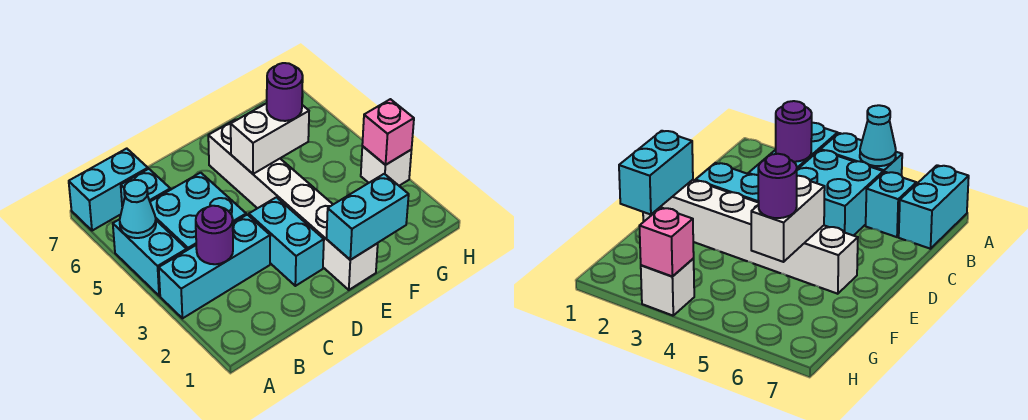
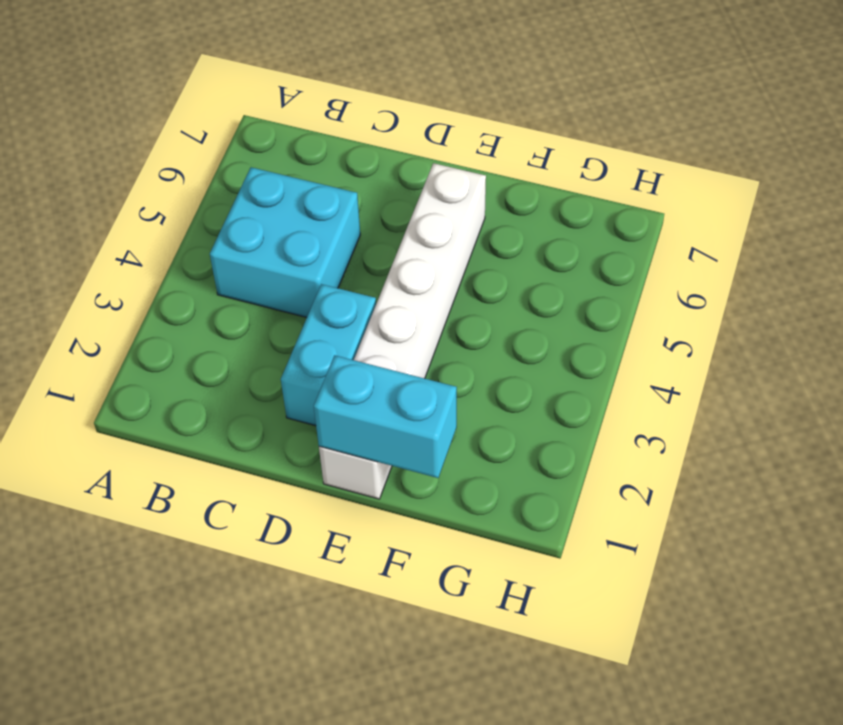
none -> cyan 1x3 brick [159,215,270,318]
none -> cyan 1x2 brick [113,219,187,296]
none -> cyan 1x2 brick [69,148,148,231]

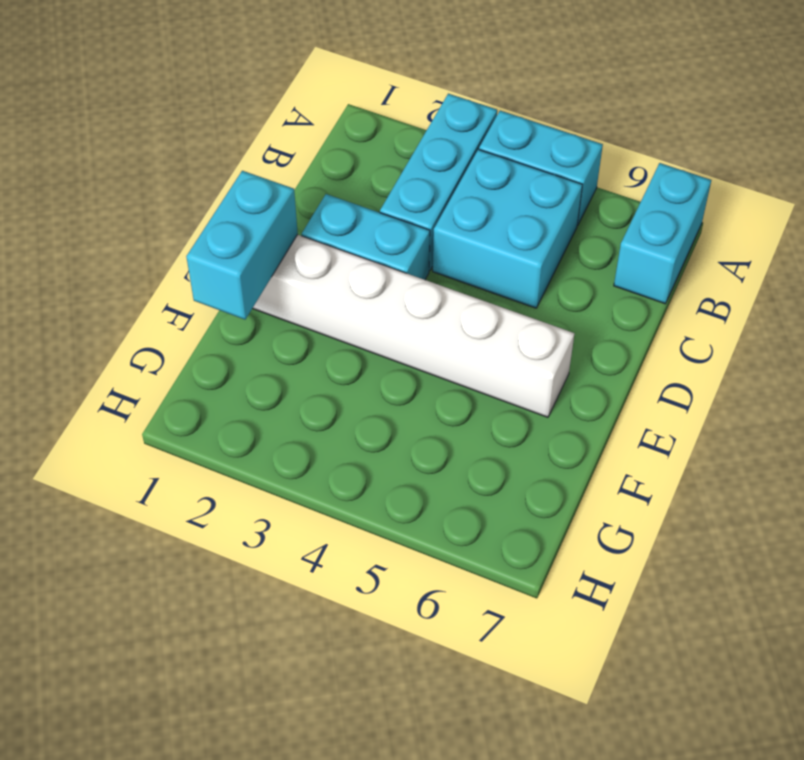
none -> cyan 1x1 brick [121,169,170,207]
none -> white 1x1 brick [361,146,411,186]
none -> cyan 1x1 cone [120,180,156,238]

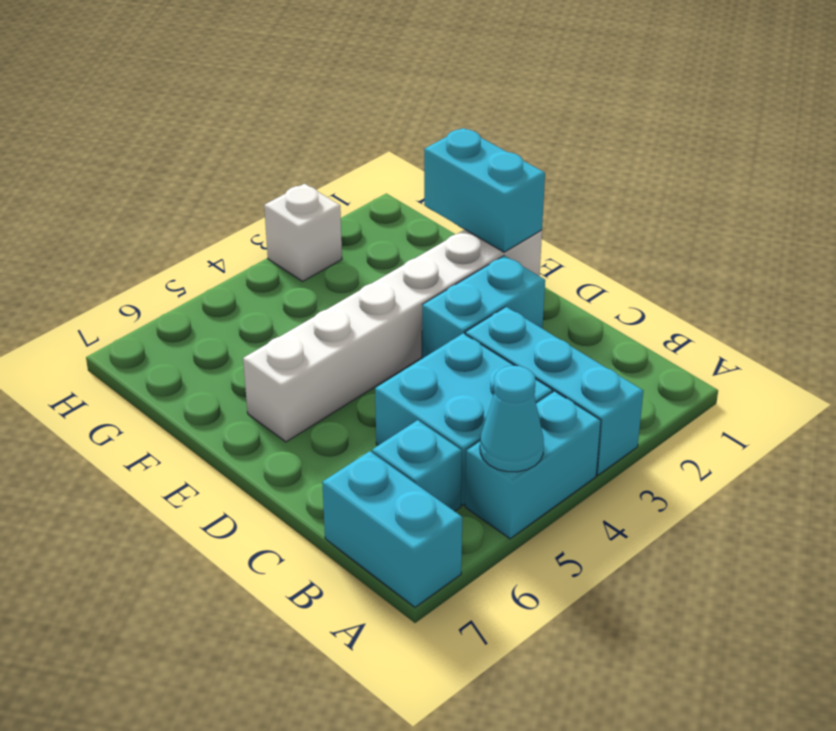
none -> purple 1x1 round brick [196,206,233,264]
none -> white 1x2 brick [231,103,309,174]
none -> pink 1x1 brick [362,99,414,165]

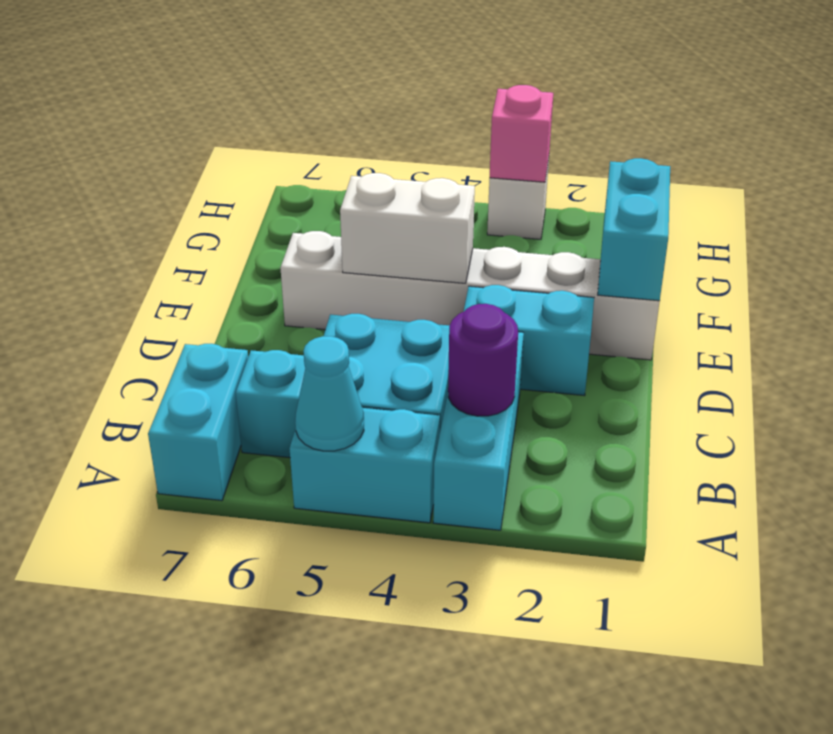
white 1x2 brick [340,173,475,283] -> white 1x2 brick turned to [231,103,309,174]
none -> purple 1x1 round brick [267,63,303,121]

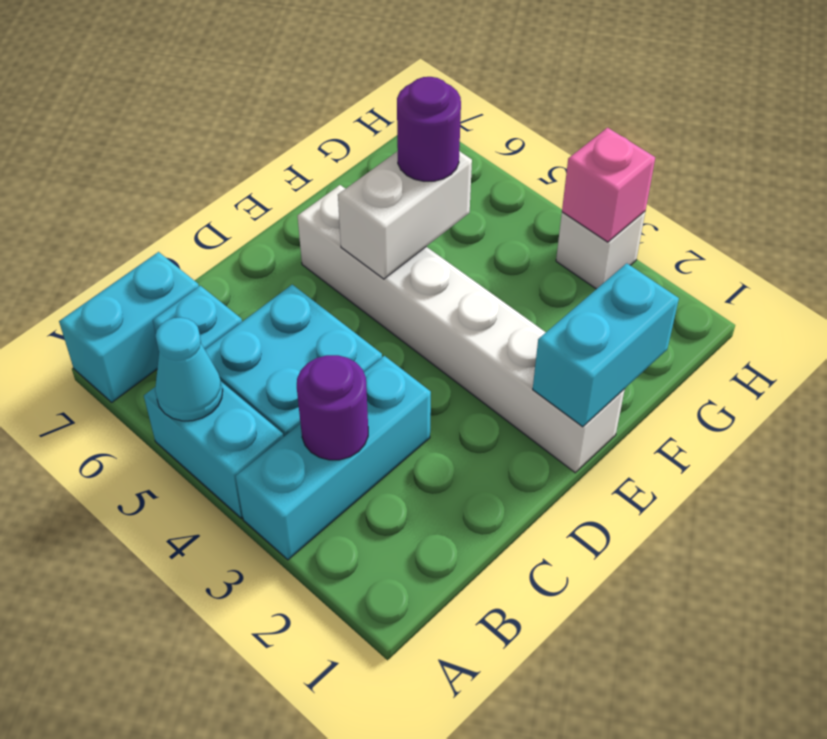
none -> cyan 1x2 brick [249,197,324,286]

